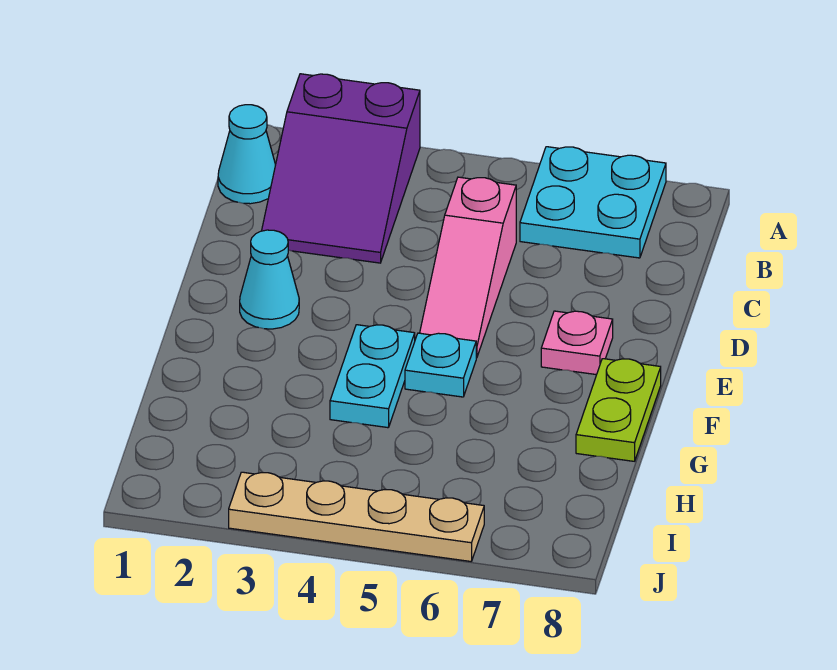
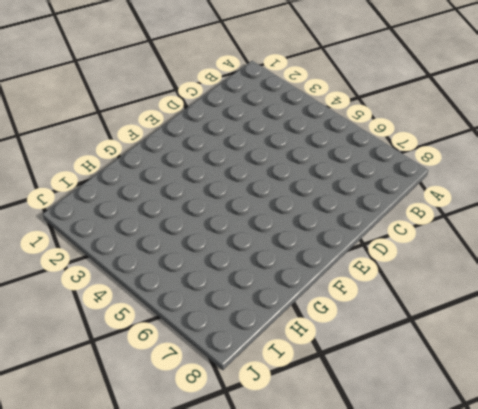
none -> purple 2x3 slope [262,74,420,263]
none -> cyan 2x2 plate [520,147,666,258]

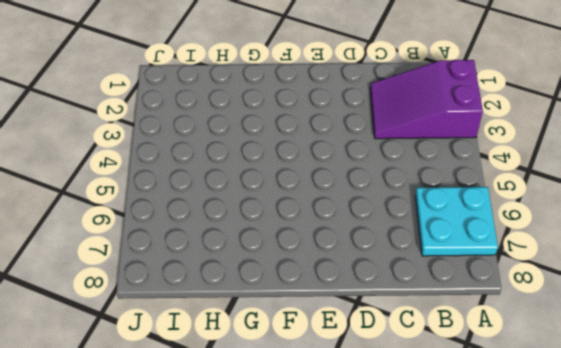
none -> cyan 1x1 cone [218,105,276,204]
none -> pink 1x3 slope [420,177,516,358]

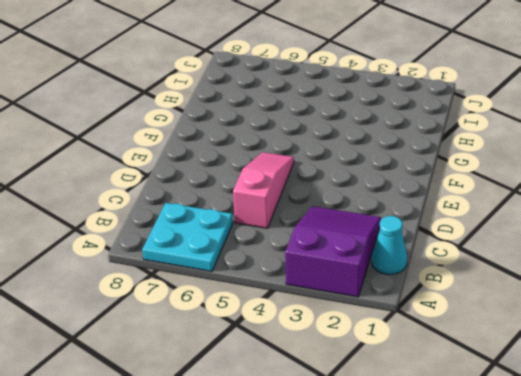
none -> cyan 1x1 cone [240,230,299,329]
none -> pink 1x1 plate [541,311,613,375]

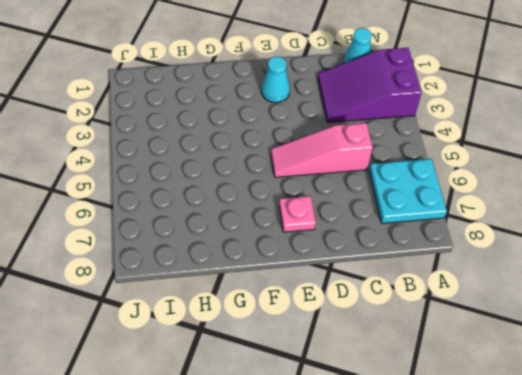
none -> cyan 1x2 plate [330,325,415,428]
none -> cyan 1x1 plate [405,333,476,397]

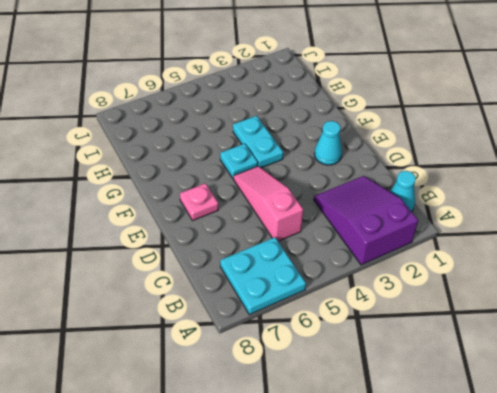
none -> lime 1x2 plate [576,359,661,461]
none -> tan 1x4 plate [229,472,484,561]

